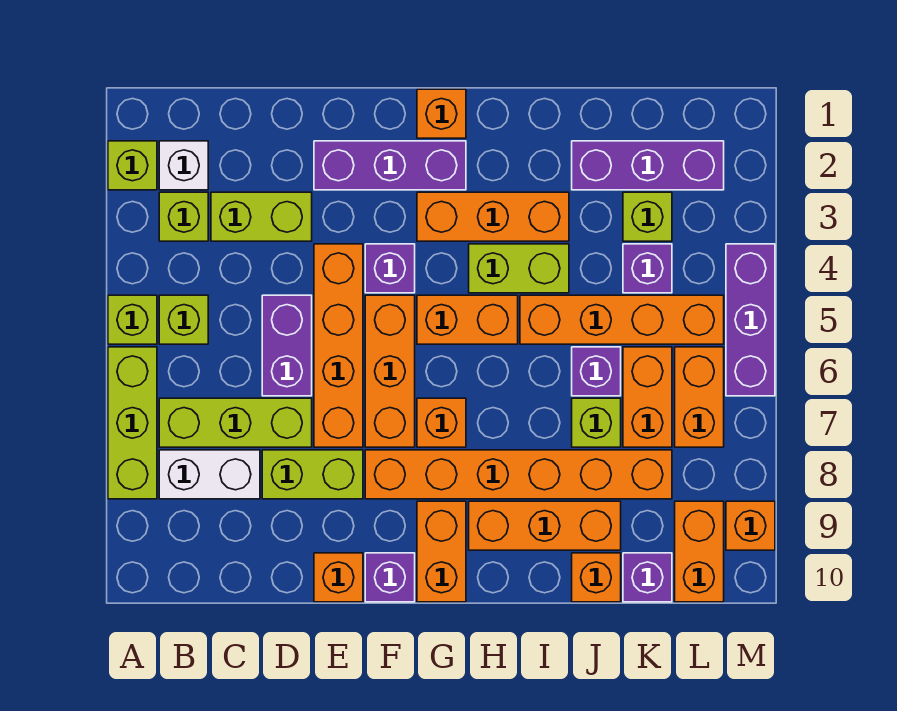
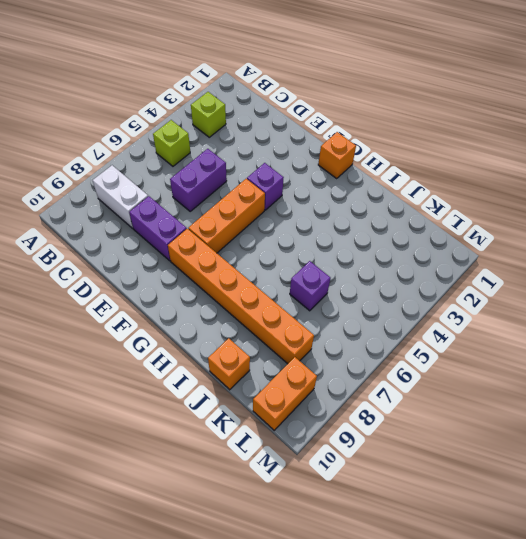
purple 1x2 brick [129,196,187,261] -> lime 1x2 brick [262,450,363,499]
none -> lime 1x1 brick [108,141,157,190]
none -> lime 1x1 brick [108,295,157,344]
none -> lime 1x3 brick [108,347,157,499]
none -> white 1x1 brick [159,141,208,190]

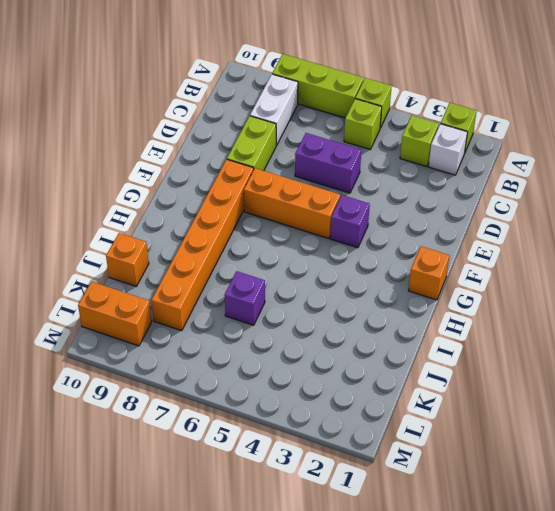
none -> lime 1x3 brick [159,398,312,447]
none -> lime 1x2 brick [211,192,312,241]
none -> purple 1x3 brick [314,141,466,190]
none -> orange 1x4 brick [314,244,363,447]

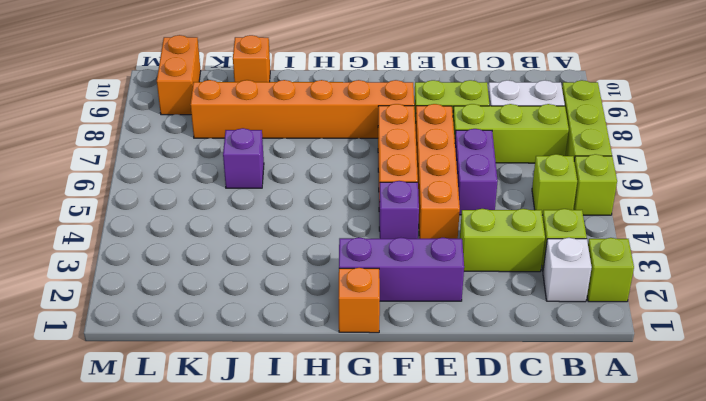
none -> orange 1x1 brick [314,553,363,602]
none -> purple 1x1 brick [365,553,415,602]
none -> orange 1x3 brick [417,192,569,241]
none -> orange 1x2 brick [417,295,518,344]

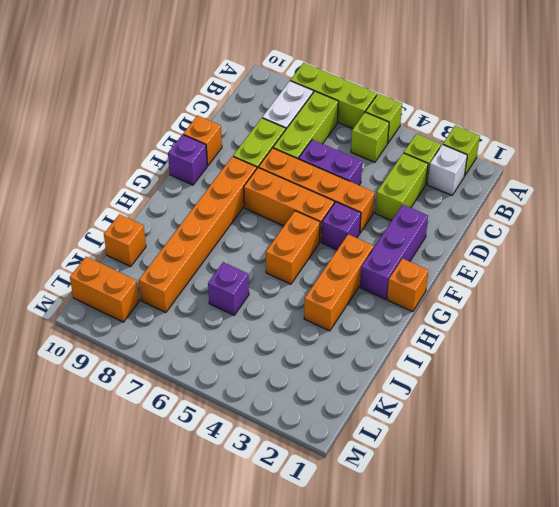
none -> orange 1x1 brick [417,398,466,447]
none -> orange 1x2 brick [417,501,466,602]
none -> lime 1x2 brick [469,244,569,293]
none -> orange 1x3 brick [469,501,621,550]

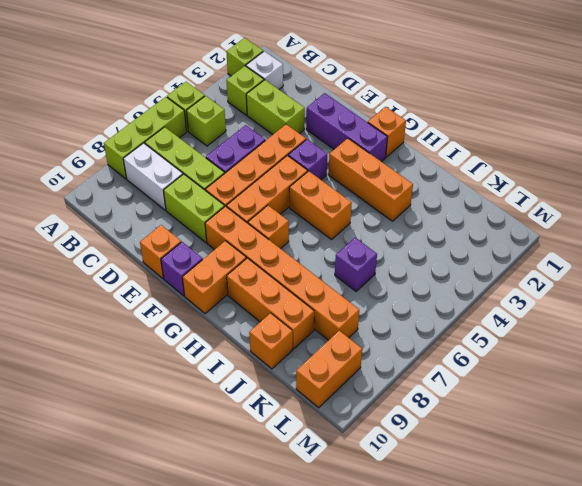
none -> lime 1x2 brick [469,244,569,293]
none -> orange 1x4 brick [520,295,724,344]
none -> purple 1x3 brick [572,141,724,190]
none -> lime 1x1 brick [572,398,621,447]

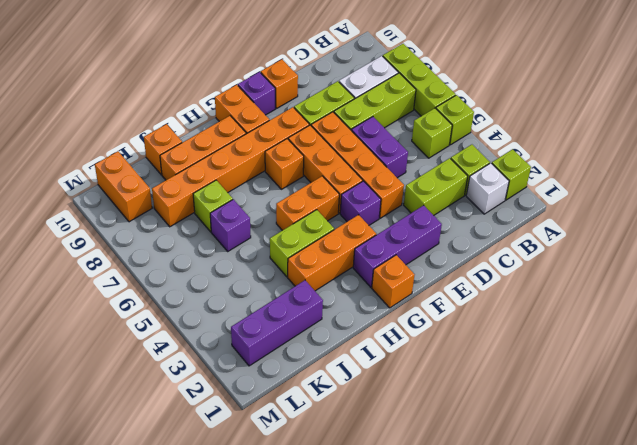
none -> orange 1x4 brick [520,295,724,344]
none -> lime 1x1 brick [623,192,672,241]
none -> purple 1x1 brick [623,244,672,293]
none -> orange 1x2 brick [623,347,672,447]

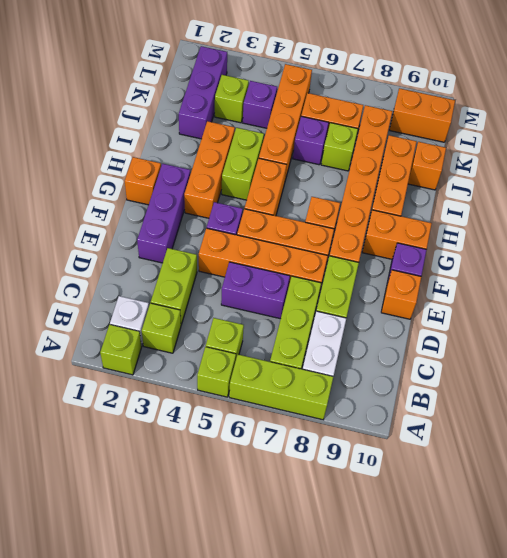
none -> purple 1x1 brick [623,553,672,602]
none -> orange 1x2 brick [675,347,724,447]
none -> purple 1x3 brick [726,244,775,396]
none -> orange 1x1 brick [726,501,775,550]

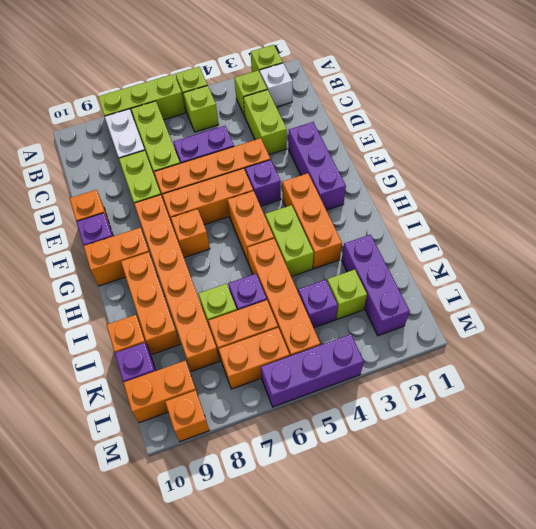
none -> orange 1x1 brick [417,89,466,138]

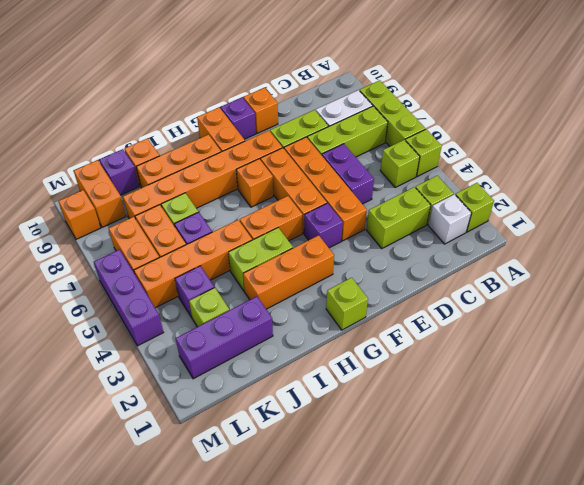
lime 1x1 brick [326,278,368,330] -> orange 1x1 brick [417,89,466,138]
none -> purple 1x3 brick [314,141,466,190]

